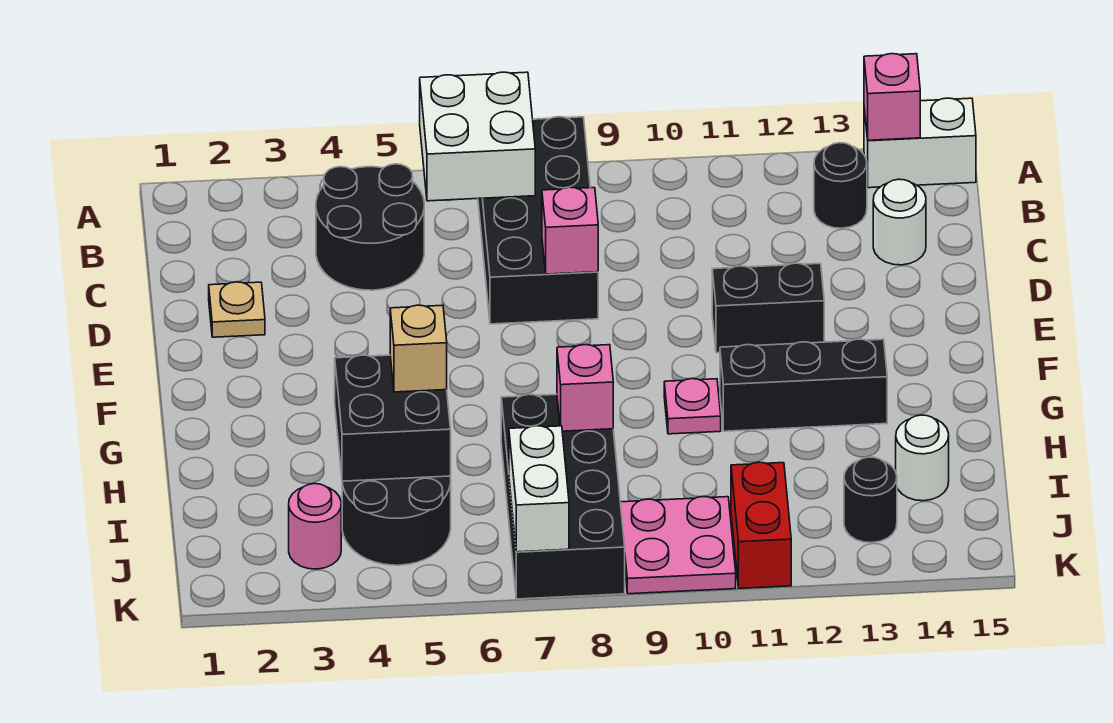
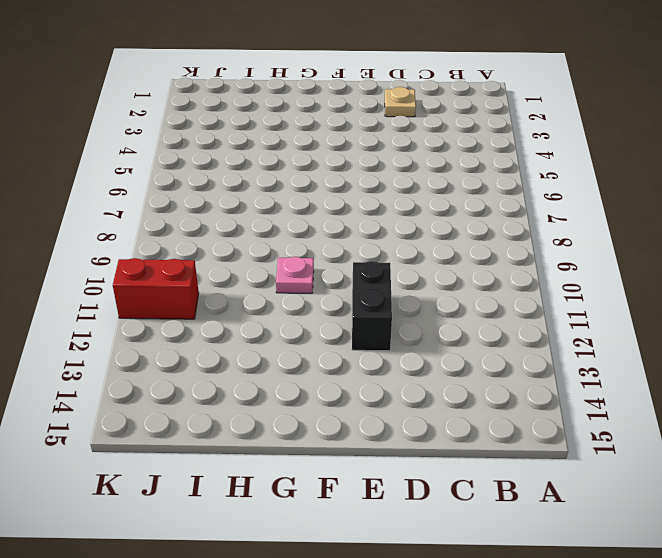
none -> black 2x4 brick [478,117,598,324]
none -> white 1x2 brick [864,98,976,188]
none -> black 2x2 round brick [316,164,424,290]

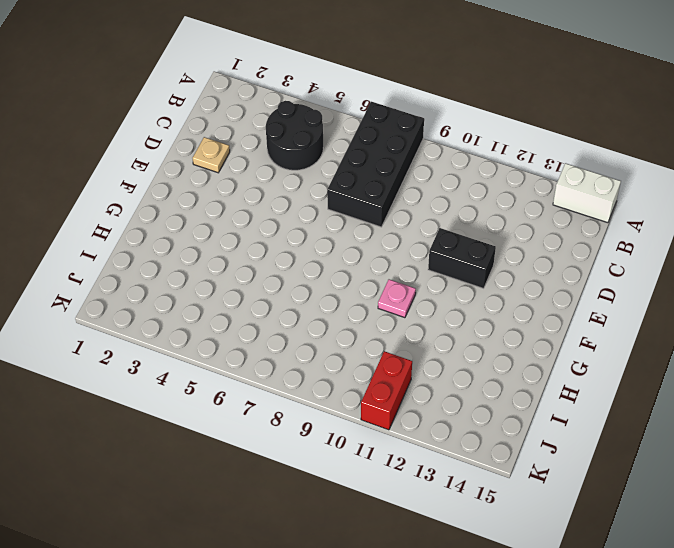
none -> black 1x1 round brick [814,143,867,228]
none -> white 1x1 round brick [873,179,926,265]
none -> black 1x3 brick [720,339,887,431]

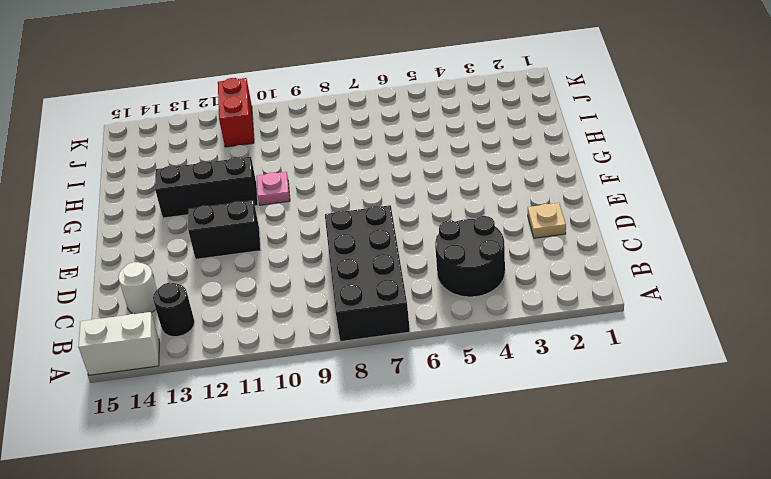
none -> black 2x4 brick [501,394,625,599]
none -> black 2x2 round brick [342,476,451,565]
none -> white 1x1 round brick [896,415,949,501]

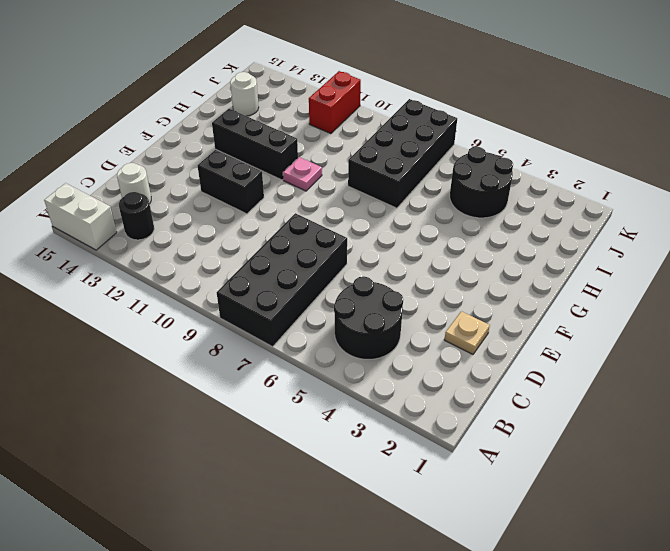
none -> pink 1x1 round brick [289,484,341,569]
none -> pink 2x2 plate [620,497,736,594]
none -> black 1x1 round brick [844,457,897,543]

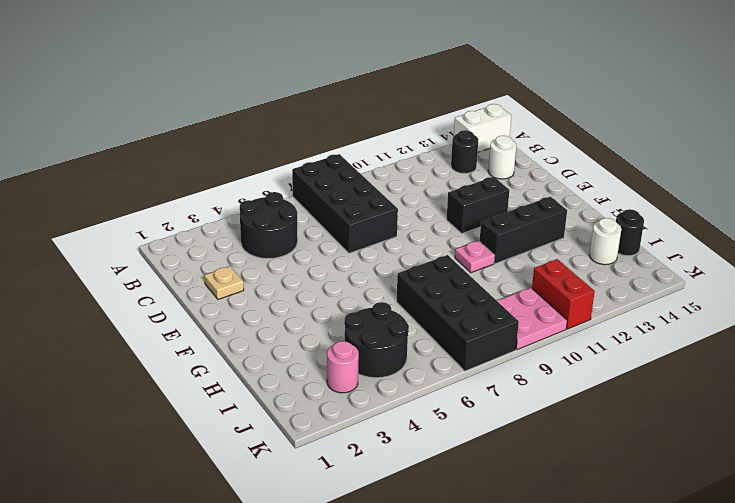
black 1x1 round brick [616,209,644,256] -> black 1x1 round brick moved to [844,457,897,543]
none -> white 2x2 brick [420,72,535,201]
none -> pink 1x1 brick [864,54,920,140]
none -> pink 1x1 brick [542,187,598,274]

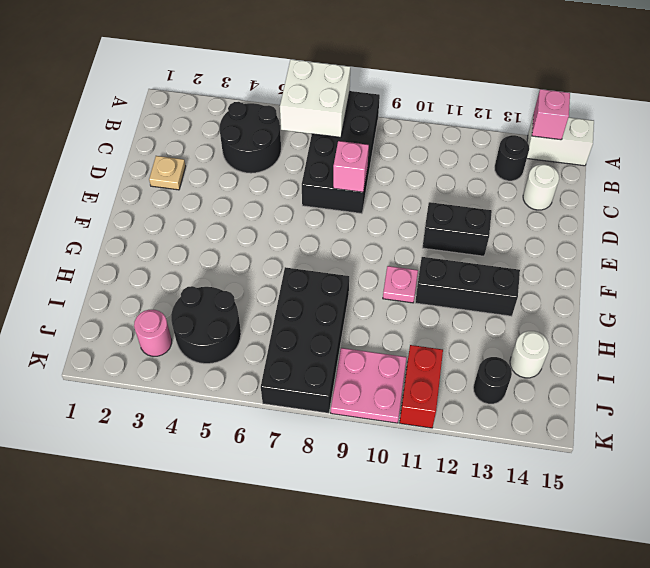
none -> black 2x2 brick [335,355,451,481]
none -> pink 1x1 brick [557,345,613,431]
none -> white 1x2 brick [509,426,569,552]

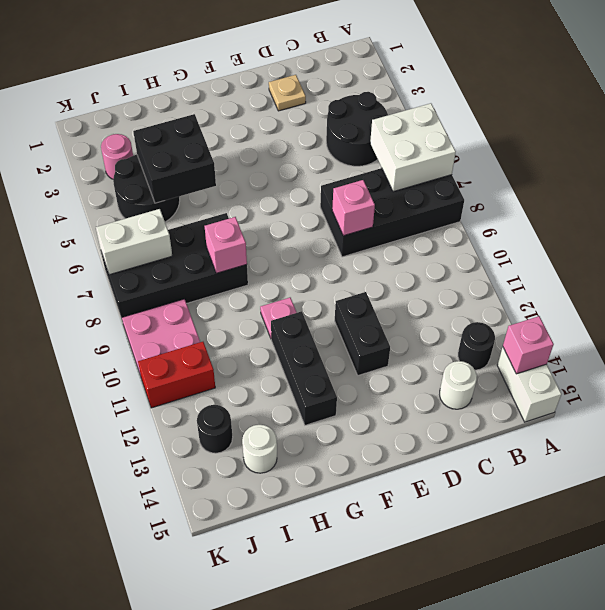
none -> tan 1x1 brick [390,305,447,392]

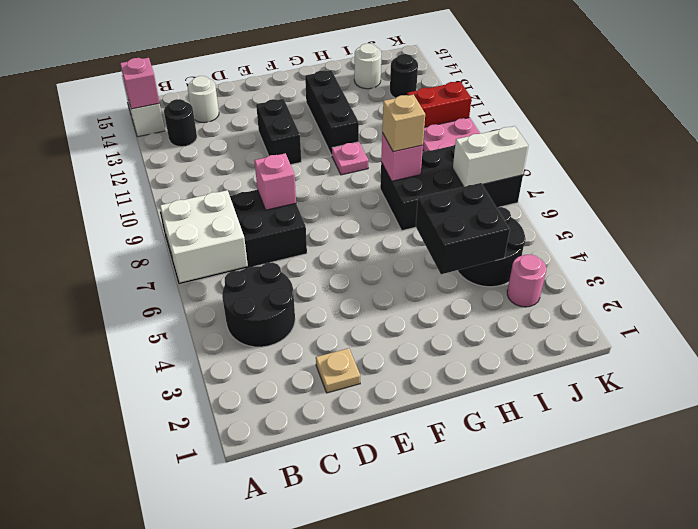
tan 1x1 brick [382,94,425,152] -> tan 1x1 brick moved to [390,305,447,392]

